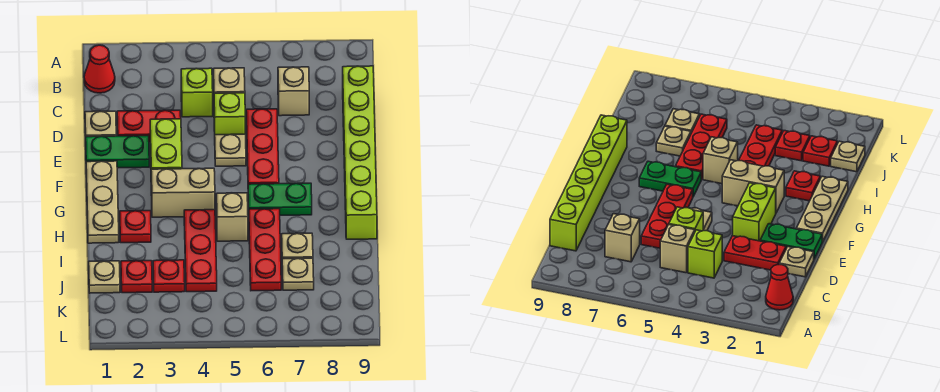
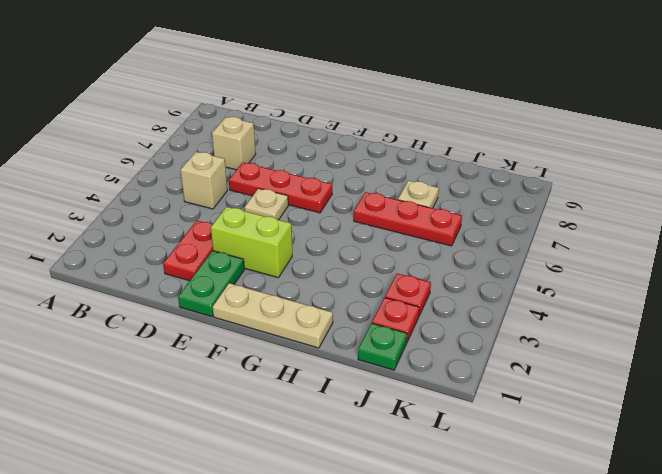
green 1x1 plate [358,323,407,370] -> tan 1x1 plate [89,261,120,293]
none -> red 1x1 cone [84,45,115,93]
none -> lime 1x1 brick [181,68,213,117]
none -> lime 1x6 brick [343,66,377,239]

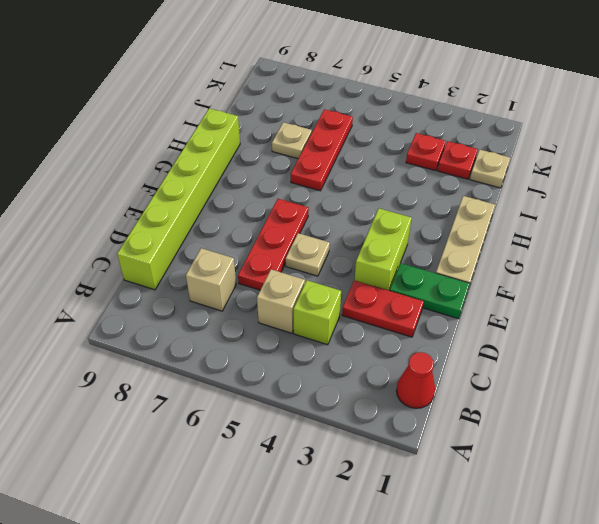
none -> tan 1x1 plate [85,111,116,137]
none -> lime 1x1 brick [214,93,245,135]
none -> tan 1x2 brick [151,168,215,217]

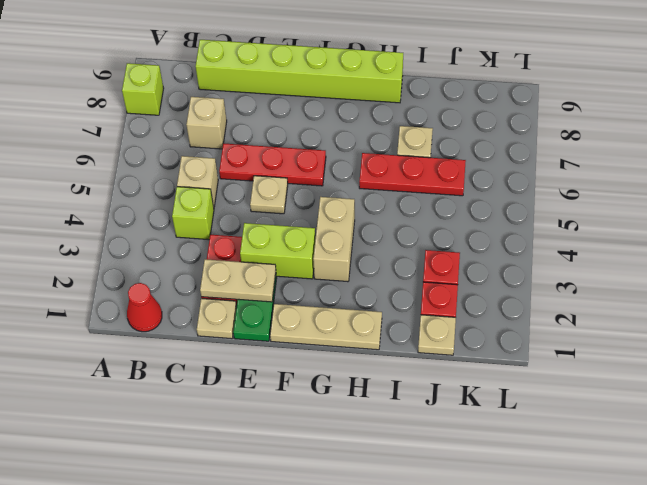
lime 1x1 brick [122,63,164,115] -> lime 1x1 brick moved to [214,93,245,135]
tan 1x2 plate [200,259,276,302] -> none
none -> green 1x2 plate [248,183,312,215]
none -> red 1x1 plate [120,211,151,243]
none -> red 1x3 plate [184,210,217,292]

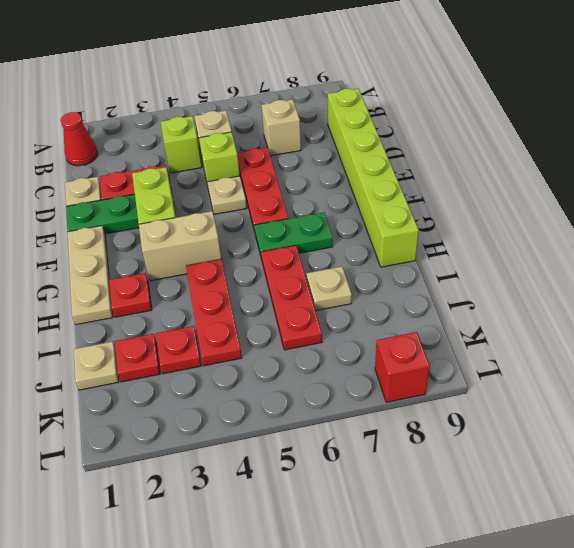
red 1x1 brick [375,332,430,402] -> none
none -> tan 1x1 brick [217,193,248,241]
none -> tan 1x1 plate [282,258,314,290]

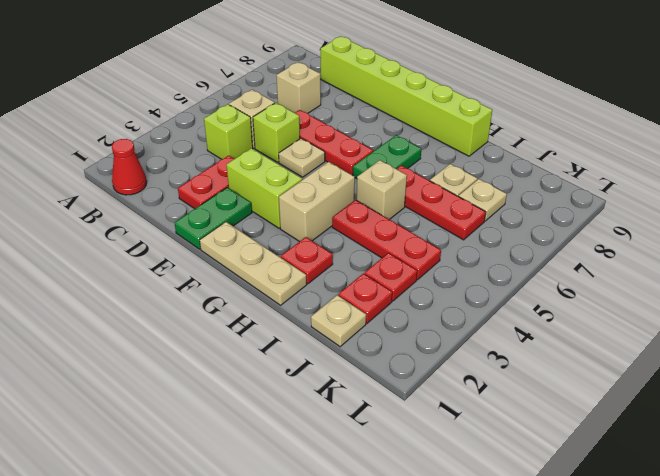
none -> tan 1x1 plate [85,111,116,137]

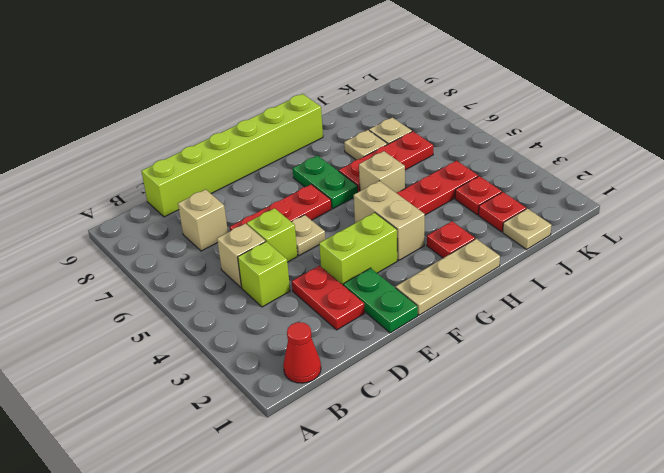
none -> tan 1x1 plate [85,111,116,137]

